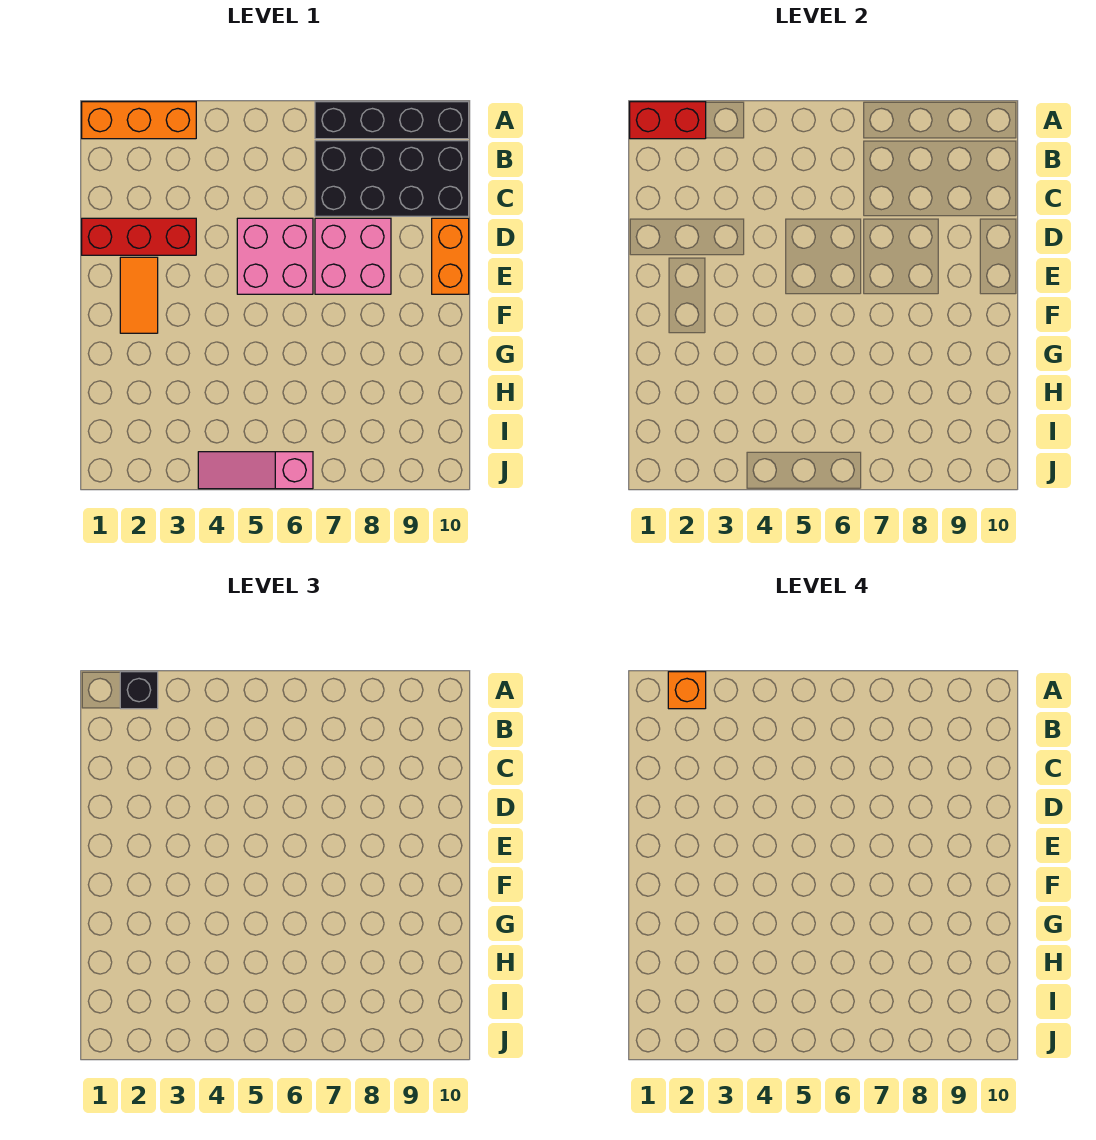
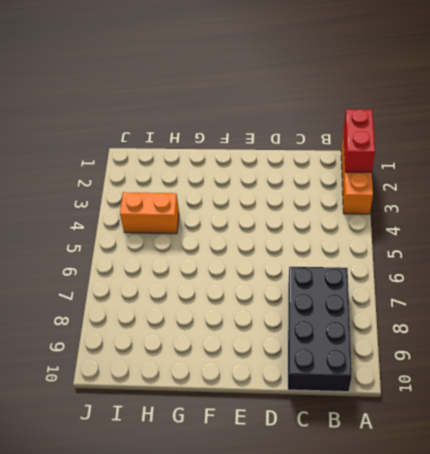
orange 1x2 brick [120,192,179,234] -> orange 1x2 brick moved to [432,218,469,294]
none -> black 1x4 brick [315,102,469,139]
none -> red 1x3 brick [82,218,196,255]
none -> pink 2x2 brick [237,218,313,294]

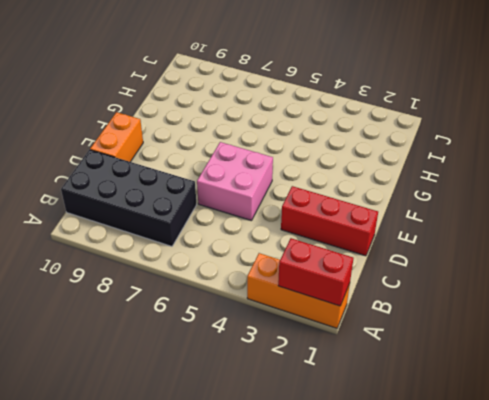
none -> black 1x4 brick [315,102,469,139]
none -> pink 2x2 brick [315,218,391,294]
none -> orange 1x2 tile [120,257,158,333]

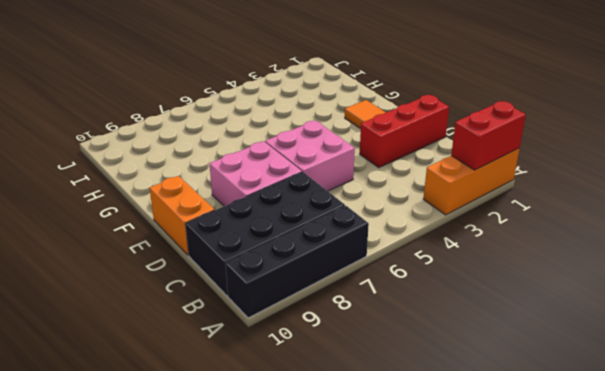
none -> pink 1x3 slope [198,452,313,489]
none -> black 1x1 brick [120,672,158,709]
none -> orange 1x1 brick [668,672,706,709]

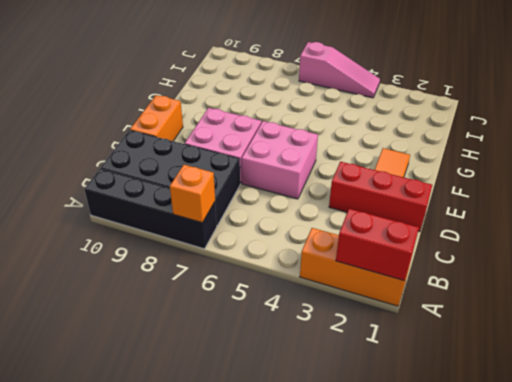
orange 1x1 brick [170,165,215,223] -> orange 1x1 brick moved to [668,672,706,709]
none -> black 1x1 brick [120,672,158,709]

